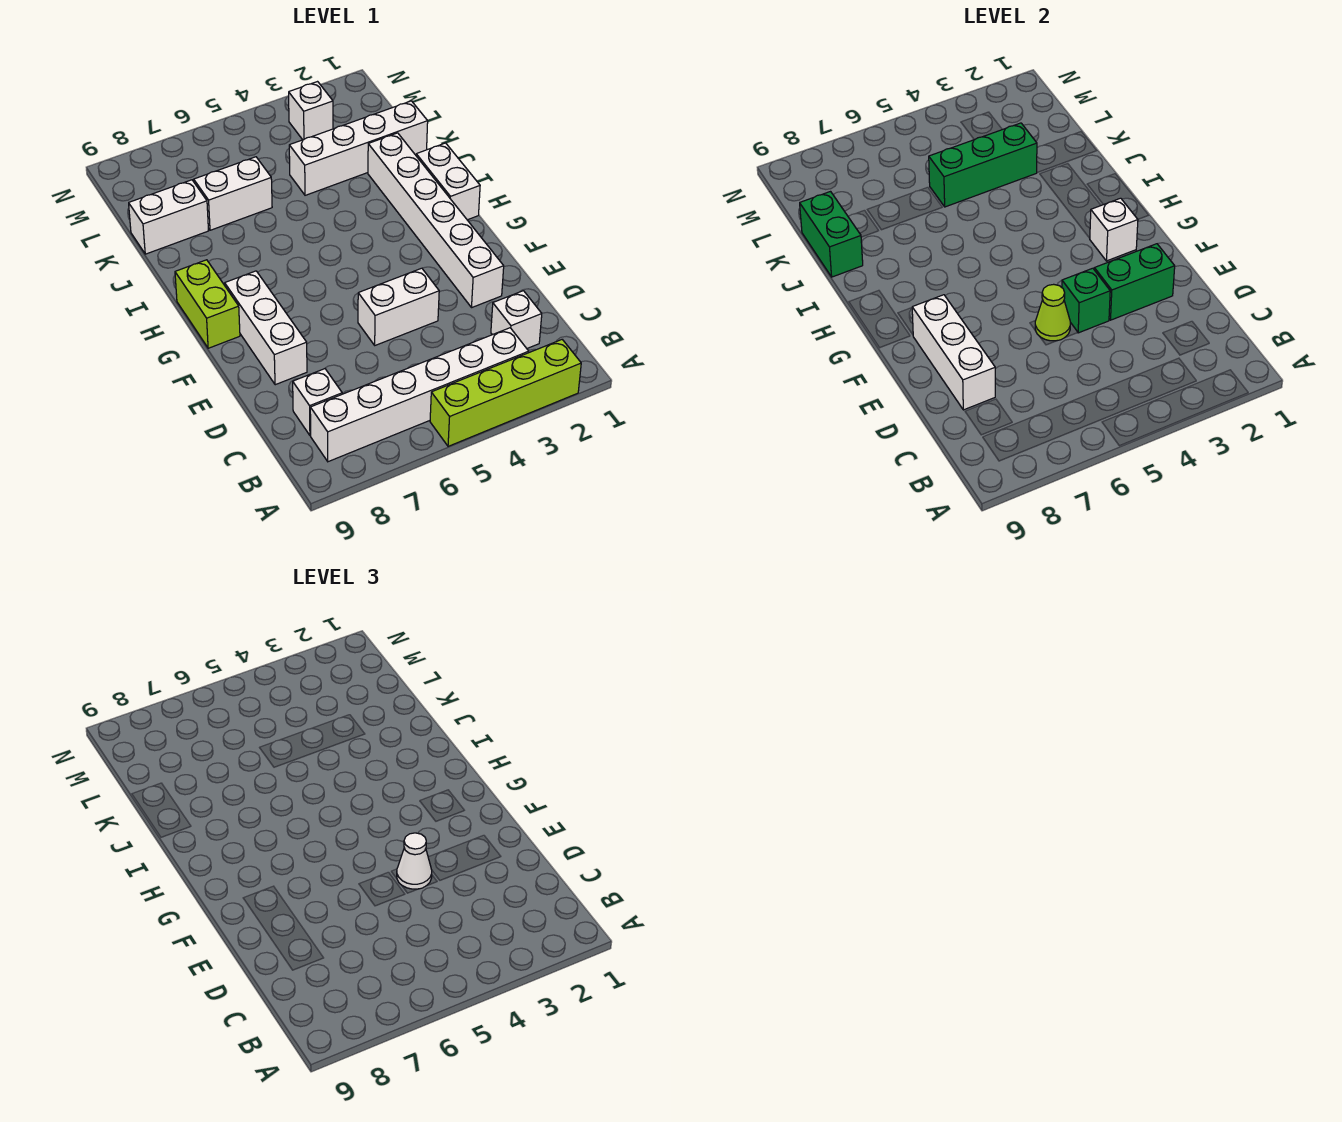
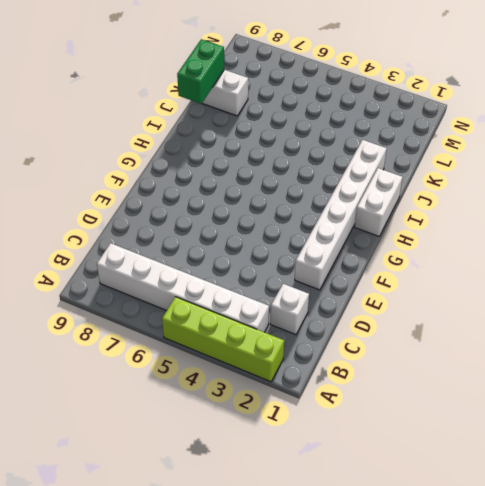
none -> white 1x1 brick [293,369,342,436]
none -> white 1x2 brick [358,268,439,345]
none -> white 1x3 brick [225,271,307,385]

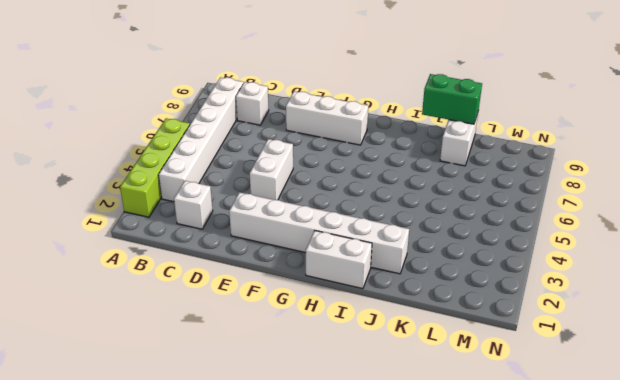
none -> lime 1x2 brick [175,260,240,348]
none -> white 1x4 brick [289,101,428,195]
none -> white 1x2 brick [194,157,272,230]

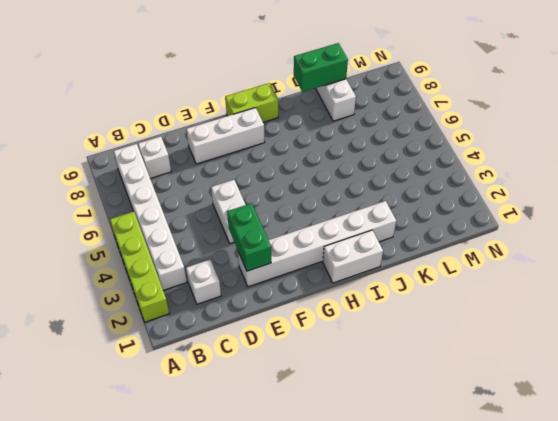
none -> white 1x4 brick [289,101,428,195]
none -> white 1x2 brick [194,157,272,230]
none -> white 1x1 brick [289,82,333,140]

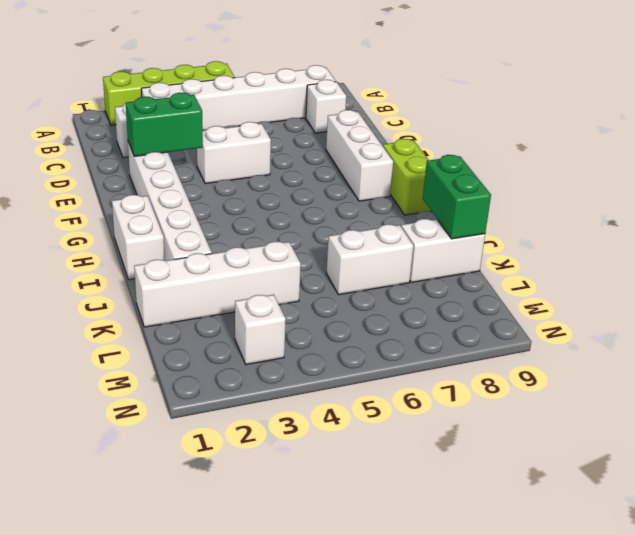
none -> white 1x3 brick [912,295,995,410]
none -> green 1x1 brick [1062,268,1110,333]
none -> lime 1x1 cone [1035,284,1070,341]

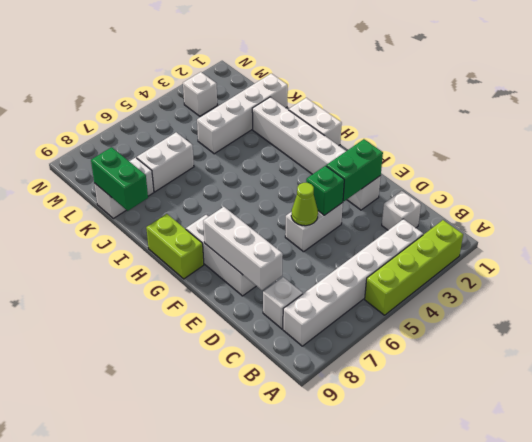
none -> white 1x1 brick [1090,198,1138,261]
none -> green 1x3 brick [929,123,1037,207]
none -> white 1x1 cone [397,833,432,889]

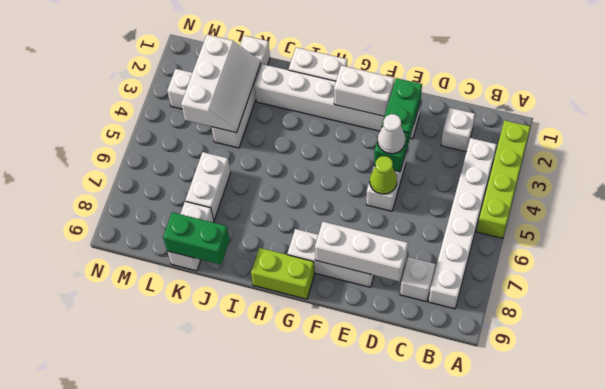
white 1x2 brick [334,66,394,116] -> white 1x1 brick [1090,198,1138,261]
white 2x3 slope [181,35,261,133] -> green 1x3 brick [929,123,1037,207]

